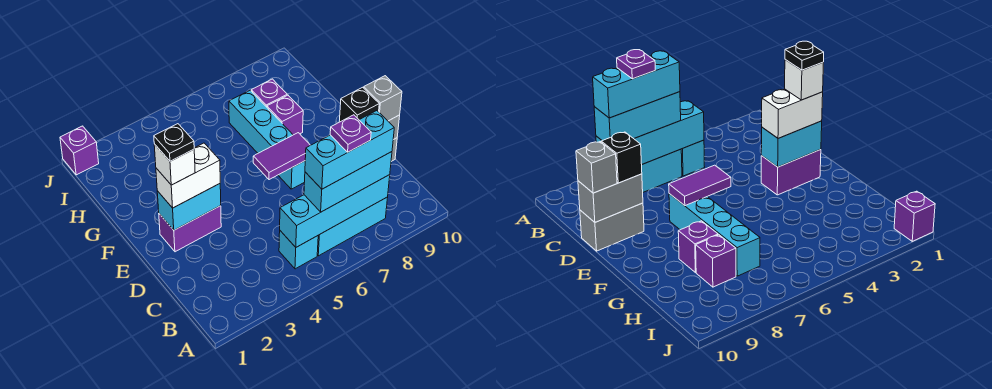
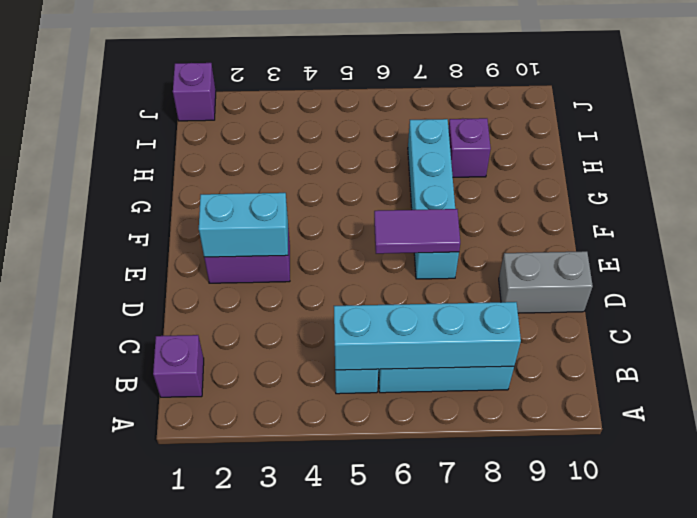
purple 1x1 brick [153,335,204,397] -> purple 1x1 brick moved to [267,95,303,135]
none -> grey 1x2 brick [578,174,643,222]
none -> cyan 1x3 brick [304,152,392,212]
none -> black 1x1 brick [339,87,379,122]

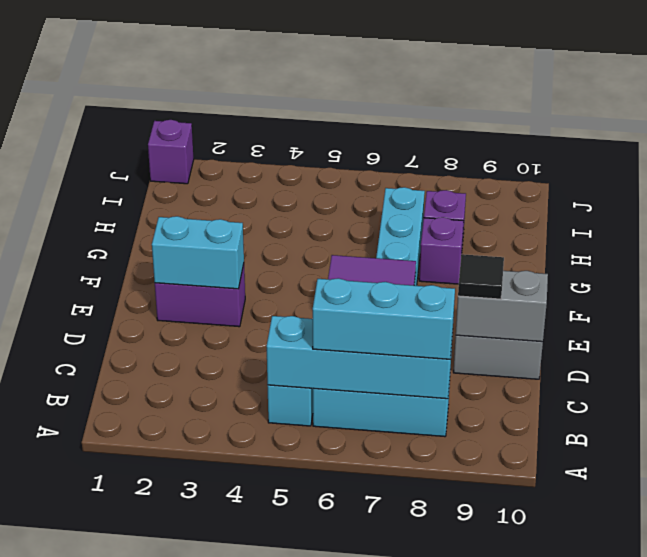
black 1x1 tile [458,254,504,299] -> black 1x1 brick [339,87,379,122]
none -> grey 1x1 brick [364,76,402,121]
none -> white 1x2 brick [156,143,220,208]
none -> cyan 1x3 brick [305,111,394,189]

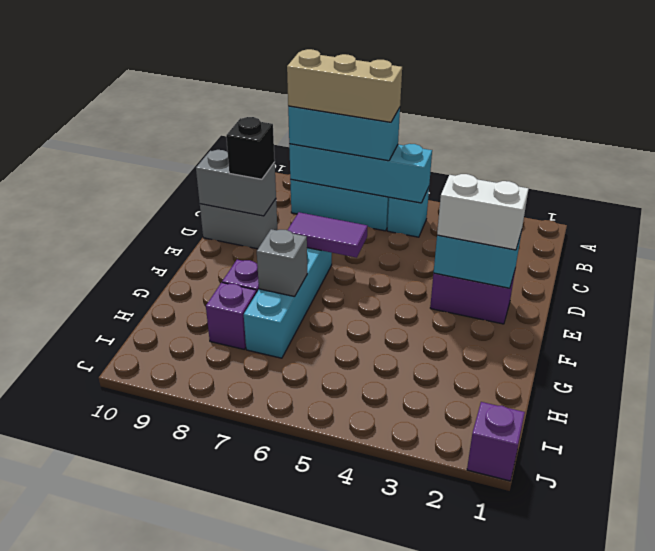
tan 1x3 brick [287,49,402,122] -> cyan 1x3 brick [305,111,394,189]
grey 1x1 brick [257,229,307,297] -> grey 1x1 brick moved to [364,76,402,121]
none -> white 1x1 brick [154,144,195,185]
none -> purple 1x1 plate [330,115,371,152]
none -> black 1x1 plate [154,124,194,161]

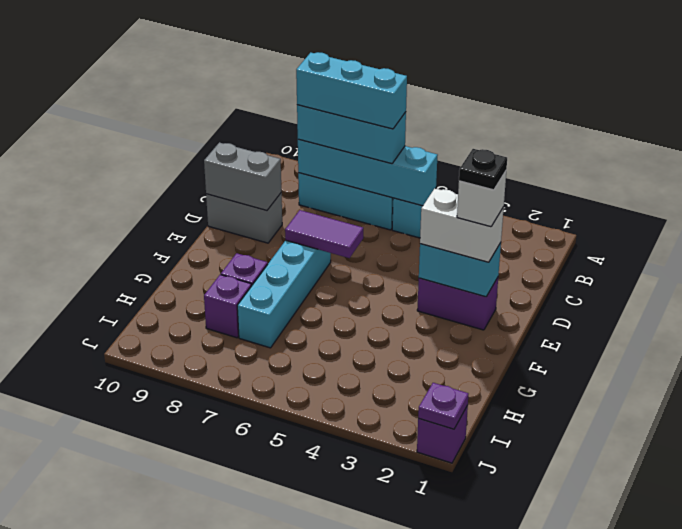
purple 1x1 plate [418,383,468,429] -> purple 1x1 plate moved to [330,115,371,152]
none -> black 1x1 brick [339,87,379,122]
none -> grey 1x1 brick [364,76,402,121]

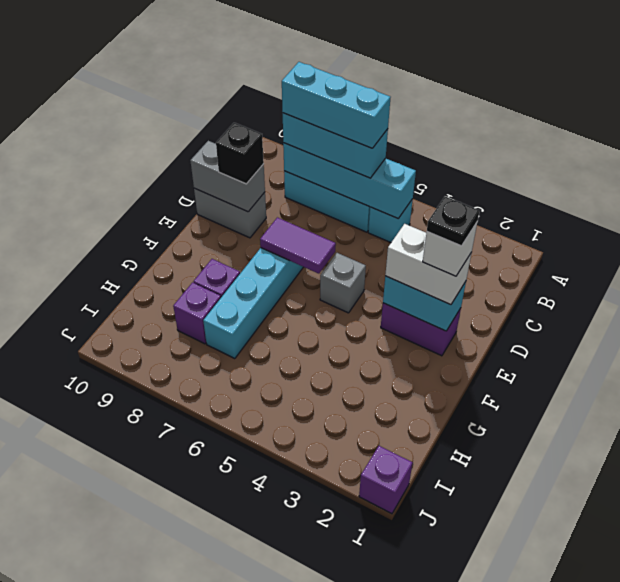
grey 1x1 brick [320,253,366,313] -> grey 1x1 brick moved to [364,76,402,121]
none -> purple 1x1 plate [330,115,371,152]

